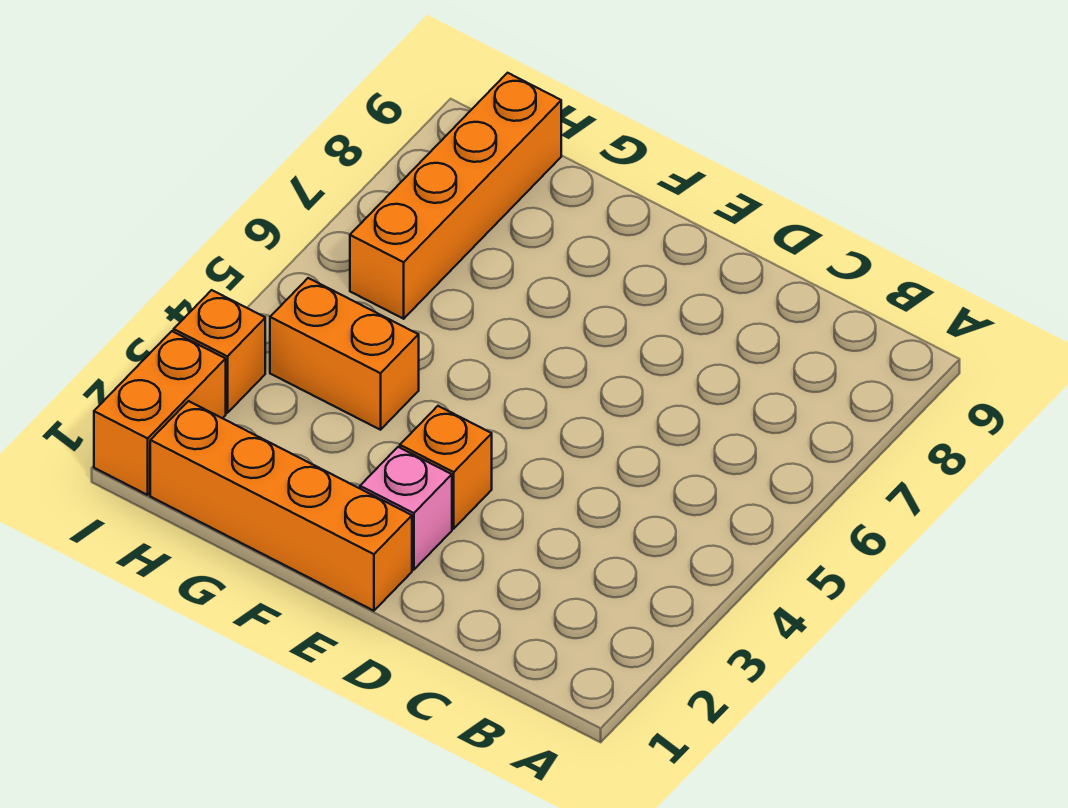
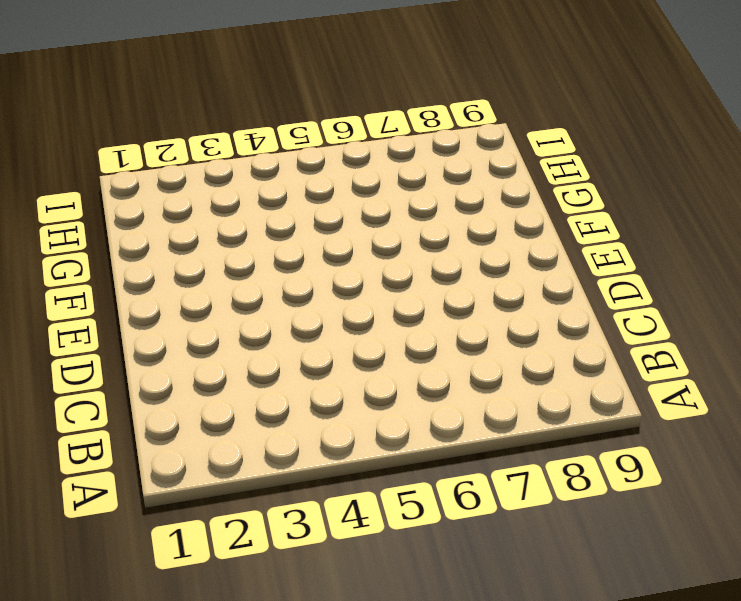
none -> orange 1x4 brick [150,401,412,611]
none -> pink 1x1 brick [360,447,452,570]

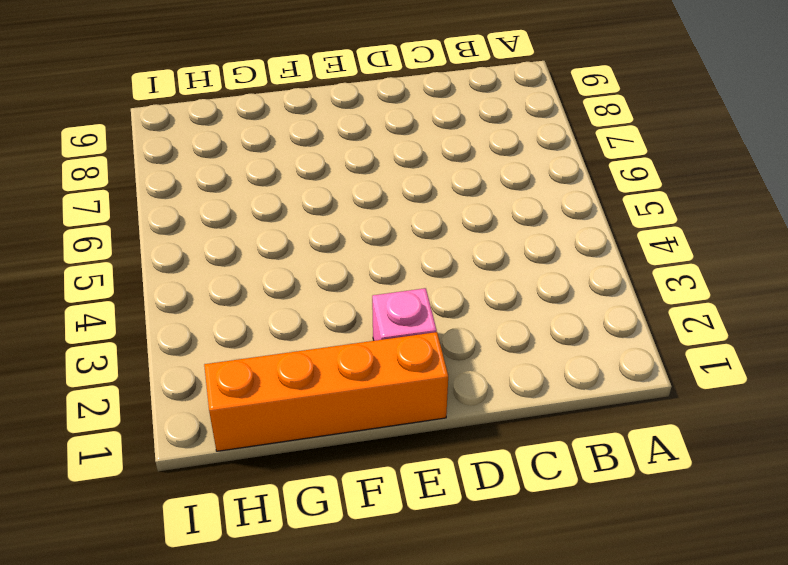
none -> orange 1x1 brick [400,406,492,529]
none -> orange 1x2 brick [270,278,419,430]

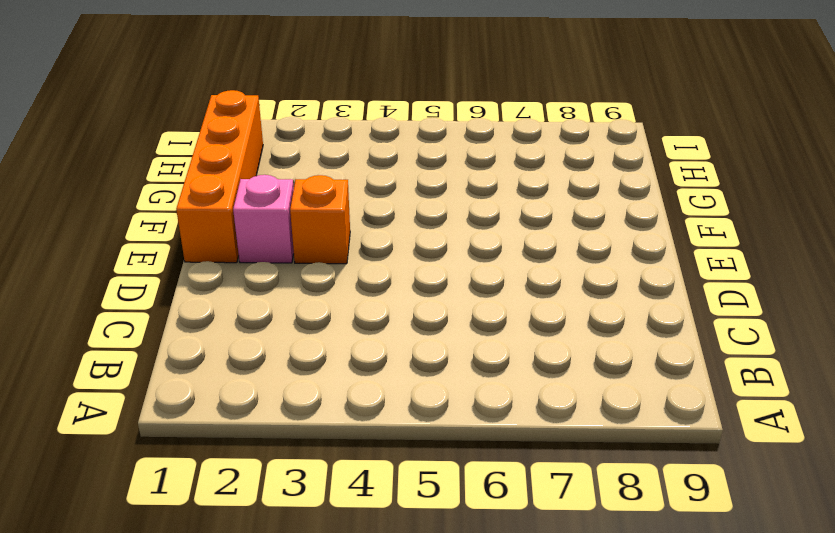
none -> orange 1x2 brick [270,278,419,430]
none -> orange 1x4 brick [350,73,561,319]

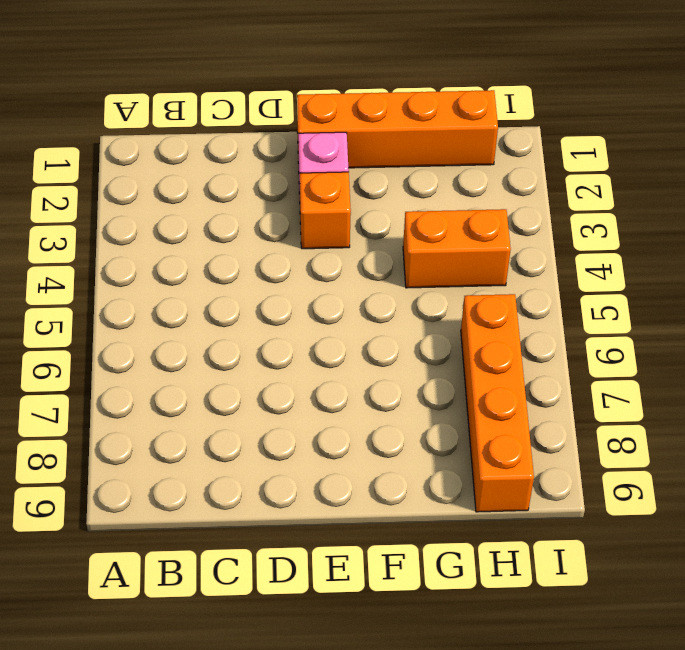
none -> orange 1x2 brick [94,331,226,495]
none -> orange 1x1 brick [174,290,265,413]

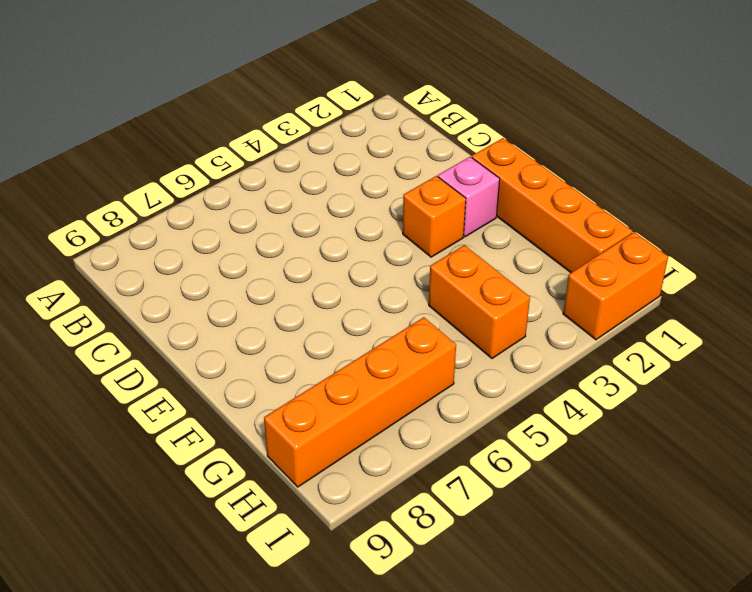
none -> orange 1x1 brick [174,290,265,413]

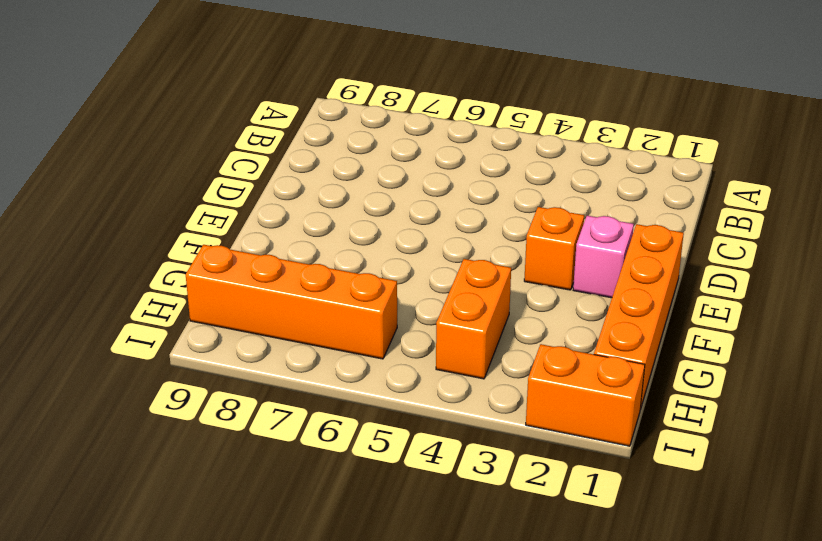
none -> orange 1x1 brick [174,290,265,413]

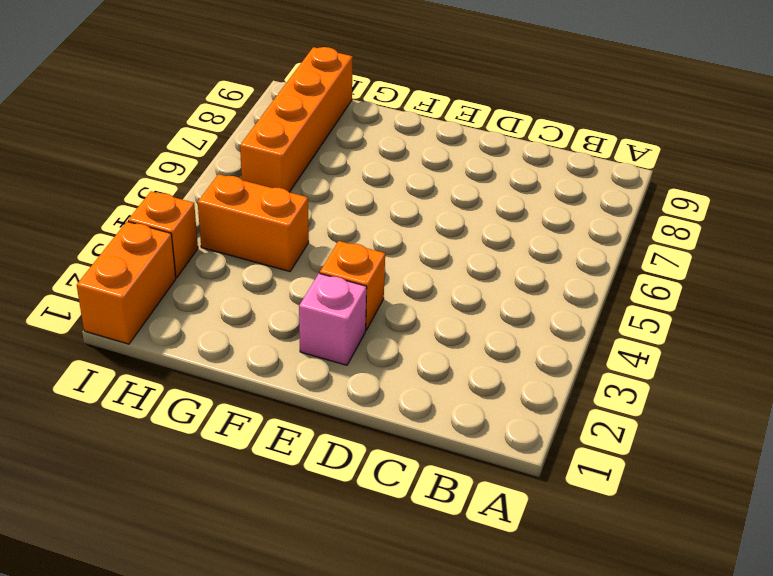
none -> orange 1x4 brick [150,401,412,611]

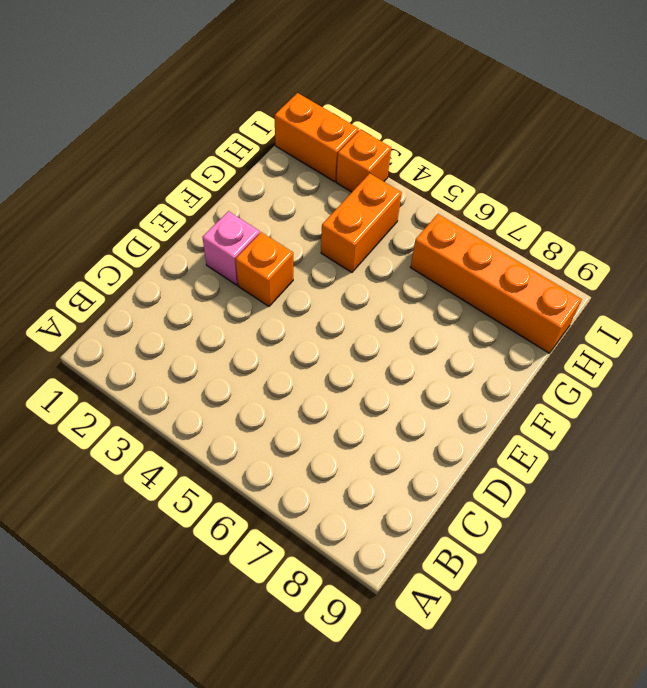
none -> orange 1x4 brick [150,401,412,611]

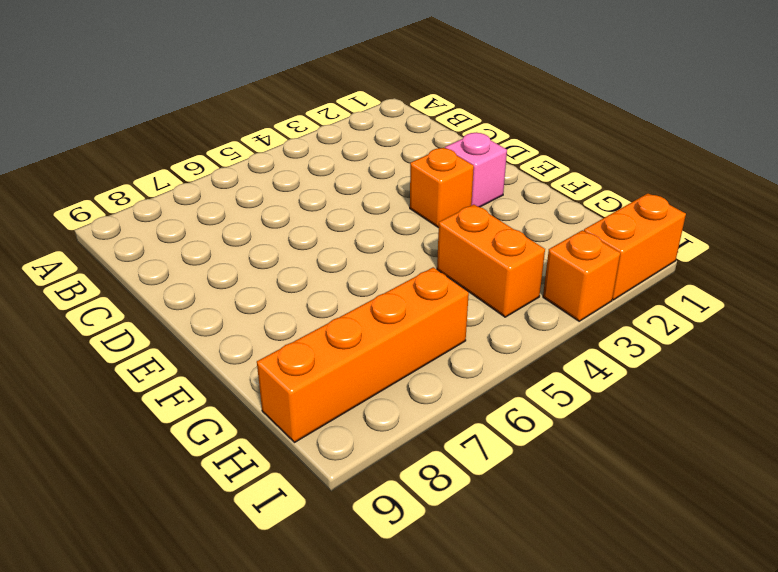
none -> orange 1x4 brick [150,401,412,611]

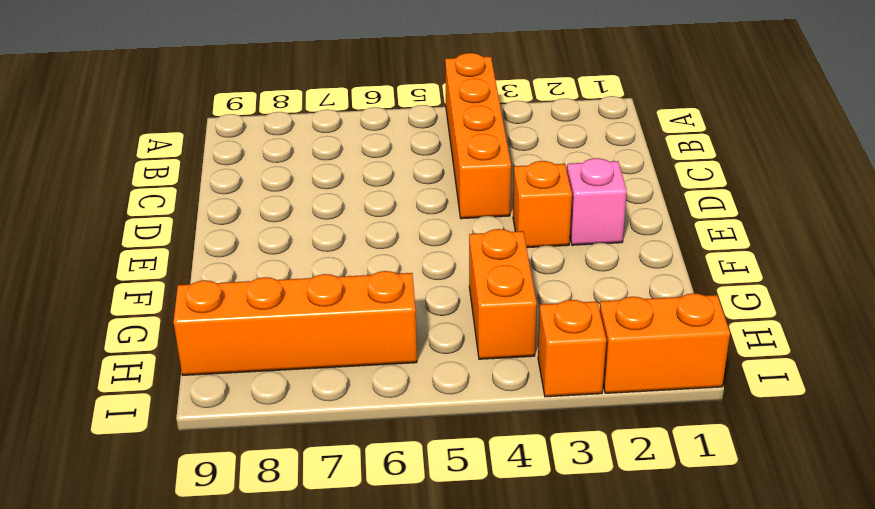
orange 1x4 brick [445,53,511,219] -> orange 1x4 brick moved to [150,401,412,611]

